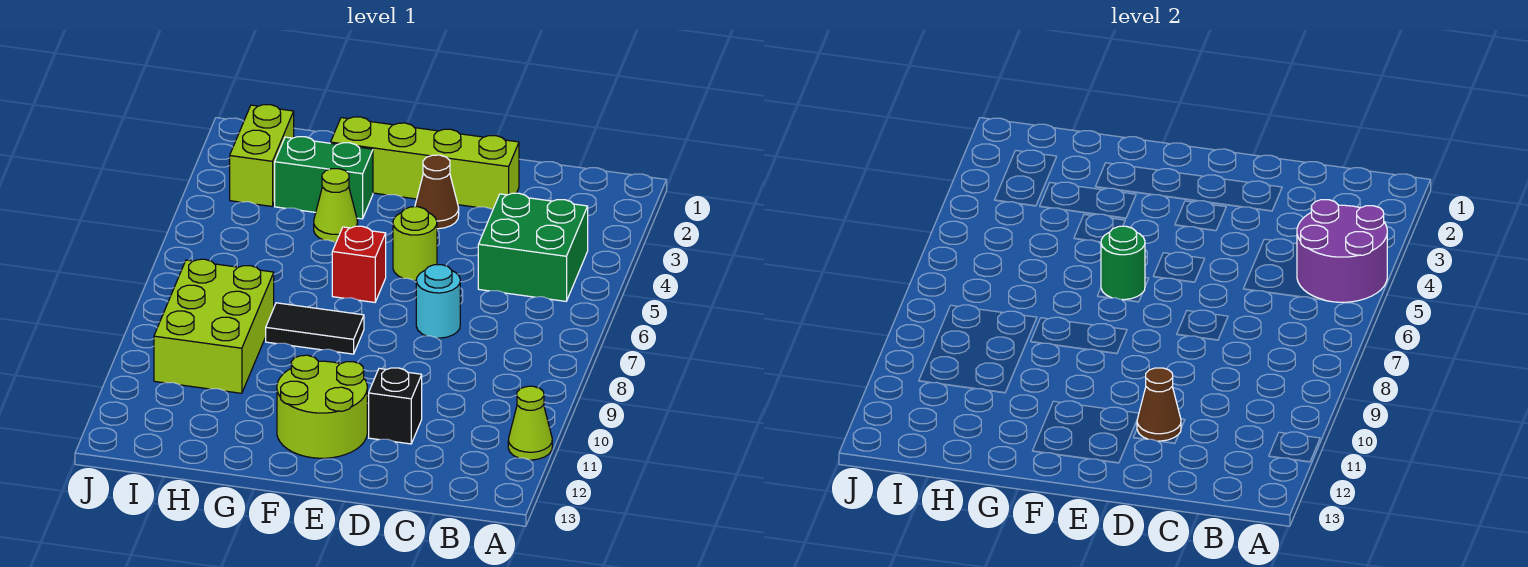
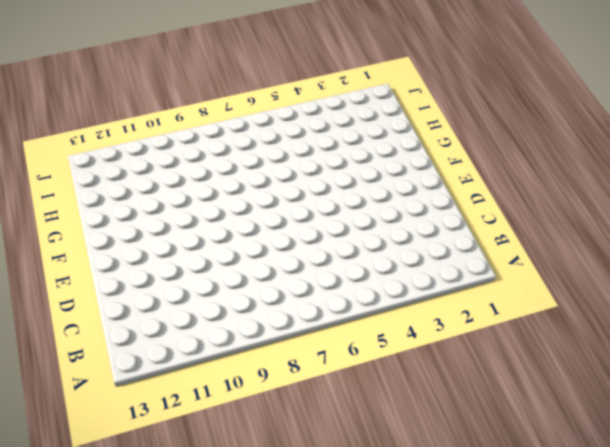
none -> lime 1x1 cone [508,386,552,460]
none -> green 2x2 brick [478,193,588,301]
none -> lime 1x4 brick [331,117,519,209]

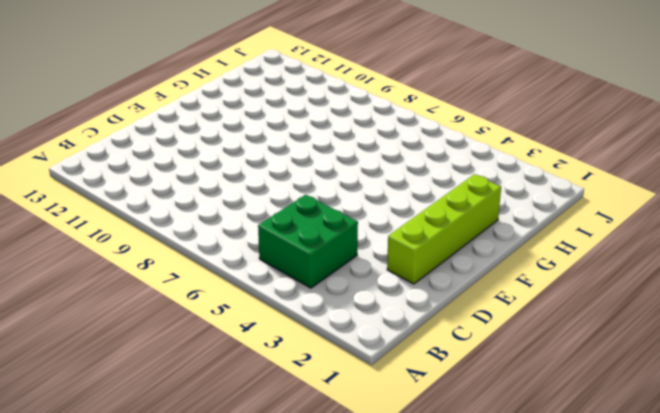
none -> lime 1x1 cone [508,386,552,460]
none -> cyan 1x1 round brick [416,265,460,338]
none -> black 1x1 brick [369,368,422,444]

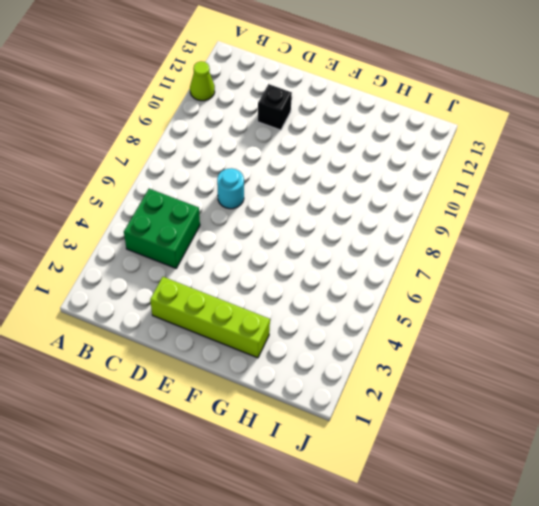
none -> brown 1x1 cone [415,155,459,229]
none -> lime 1x1 round brick [393,207,437,280]
none -> lime 2x2 round brick [277,355,367,458]

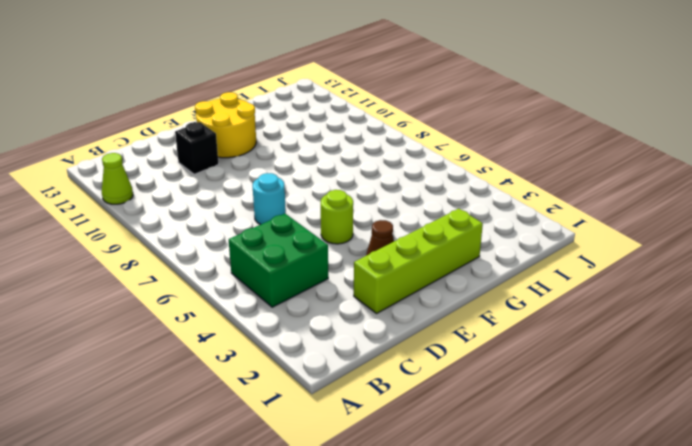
yellow 2x2 round brick [195,92,256,158] -> lime 2x2 round brick [277,355,367,458]
none -> red 1x1 brick [332,226,386,302]
none -> black 1x2 tile [266,303,364,354]
none -> green 1x2 brick [275,137,373,219]

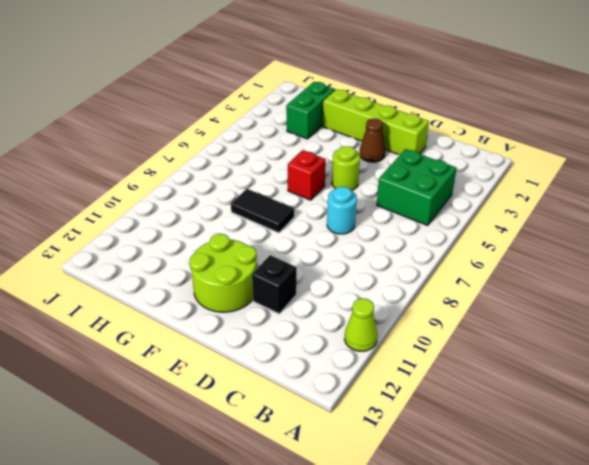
green 1x2 brick [286,82,335,139] -> green 1x2 brick turned to [275,137,373,219]
none -> lime 1x1 cone [314,169,358,242]
none -> lime 2x3 brick [154,259,274,393]
none -> lime 1x2 brick [230,105,294,206]

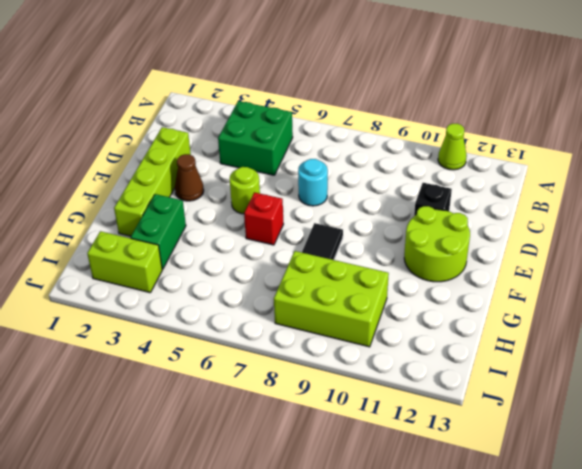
none -> lime 1x1 cone [314,169,358,242]
none -> purple 2x2 round brick [1297,200,1387,302]
none -> brown 1x1 cone [1137,368,1181,441]

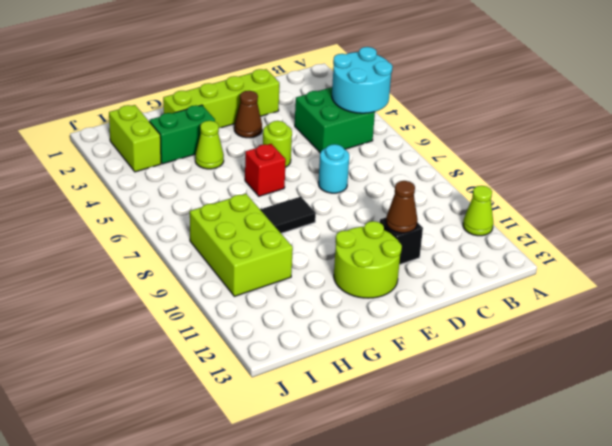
cyan 2x2 round brick [332,47,393,113] -> purple 2x2 round brick [1297,200,1387,302]
none -> green 1x1 round brick [1101,226,1145,300]

